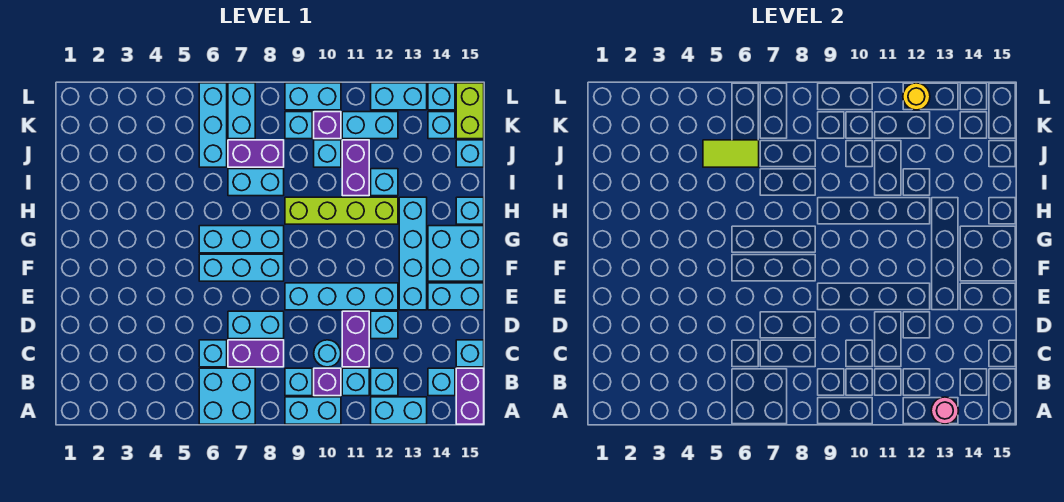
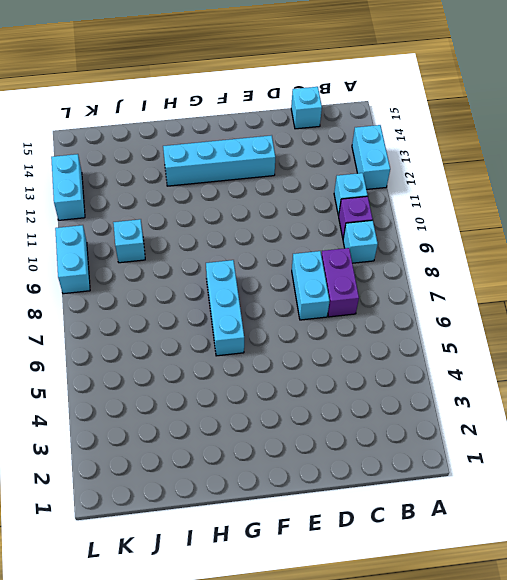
none -> cyan 2x2 brick [199,368,255,424]
none -> cyan 1x2 brick [285,397,341,424]
none -> purple 1x2 brick [456,368,484,424]
none -> cyan 1x1 brick [371,368,398,396]

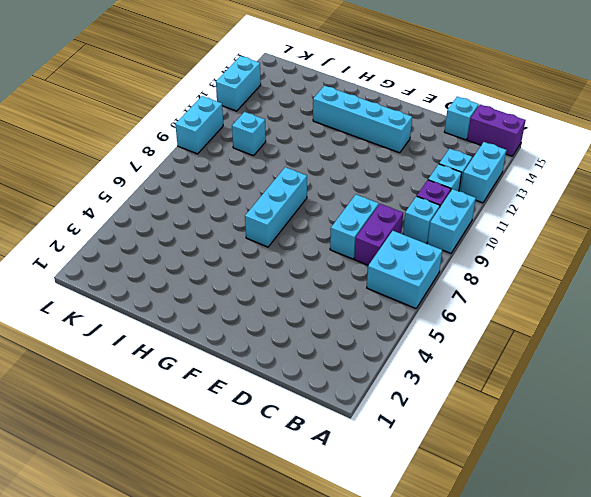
none -> cyan 1x1 brick [428,368,455,396]
none -> cyan 1x1 brick [199,340,227,367]
none -> cyan 1x1 round brick [314,340,341,367]
none -> purple 1x2 brick [342,311,369,367]

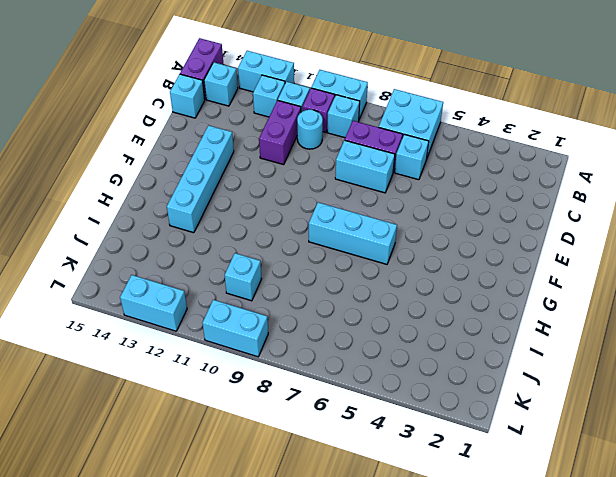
none -> cyan 1x1 brick [371,311,398,339]
none -> cyan 1x4 brick [285,283,398,310]
none -> cyan 1x2 brick [428,283,484,310]
none -> cyan 1x3 brick [199,254,284,281]

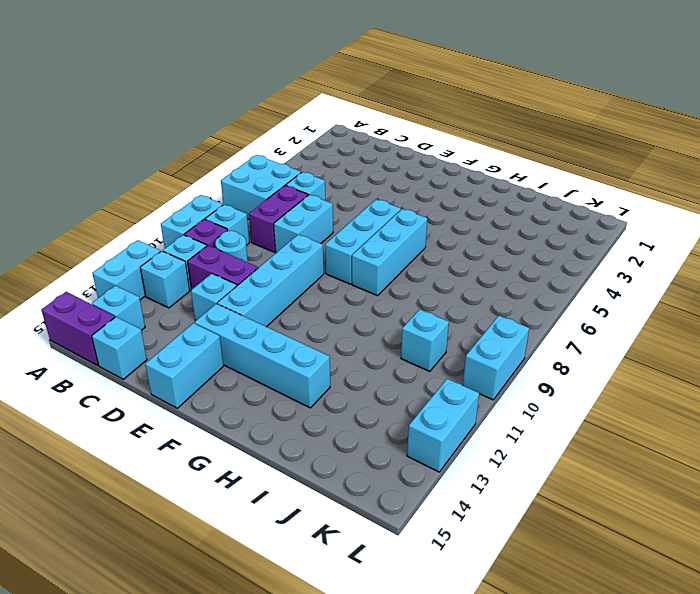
none -> cyan 2x2 brick [428,226,484,281]
none -> lime 1x4 brick [285,197,398,224]
none -> cyan 1x1 brick [456,197,484,224]
none -> cyan 1x2 brick [228,169,284,196]

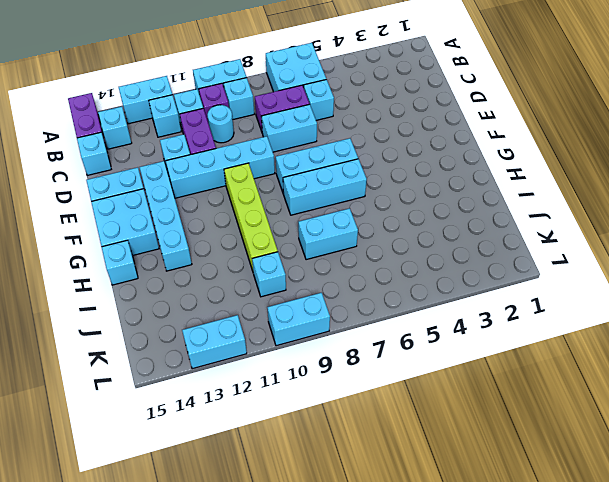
lime 1x4 brick [224,163,278,271] -> lime 1x4 brick turned to [285,197,398,224]
none -> purple 1x2 brick [342,140,369,196]
none -> cyan 1x1 brick [371,169,398,196]
none -> cyan 1x3 brick [199,83,227,167]
none -> purple 1x2 brick [228,140,284,167]

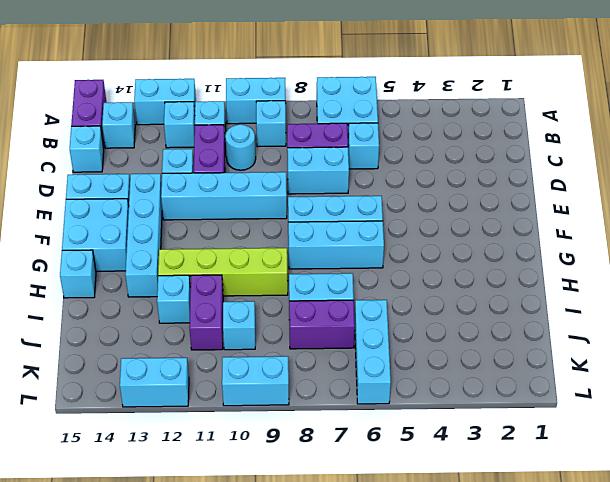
none -> purple 1x1 brick [314,368,341,396]
none -> cyan 1x1 brick [456,140,484,167]
none -> cyan 1x2 brick [228,83,255,139]
none -> cyan 1x1 brick [285,112,312,139]

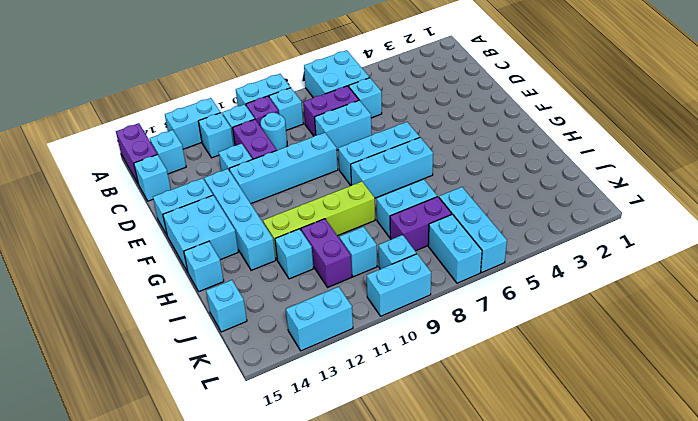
none -> purple 1x1 brick [314,112,341,139]
none -> cyan 1x2 brick [342,112,398,139]
none -> cyan 1x1 brick [428,112,455,139]
none -> lime 1x2 brick [456,83,484,139]

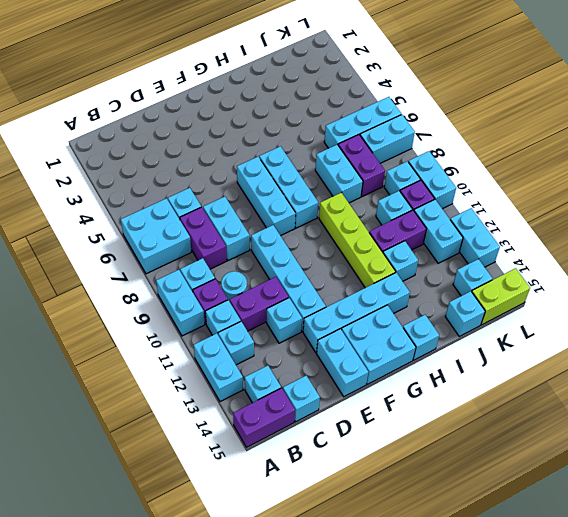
none -> cyan 1x1 brick [428,83,455,110]
none -> pink 1x1 round brick [931,397,959,424]
none -> lime 1x2 tile [703,140,759,167]
none -> yellow 1x1 round brick [903,83,930,110]

